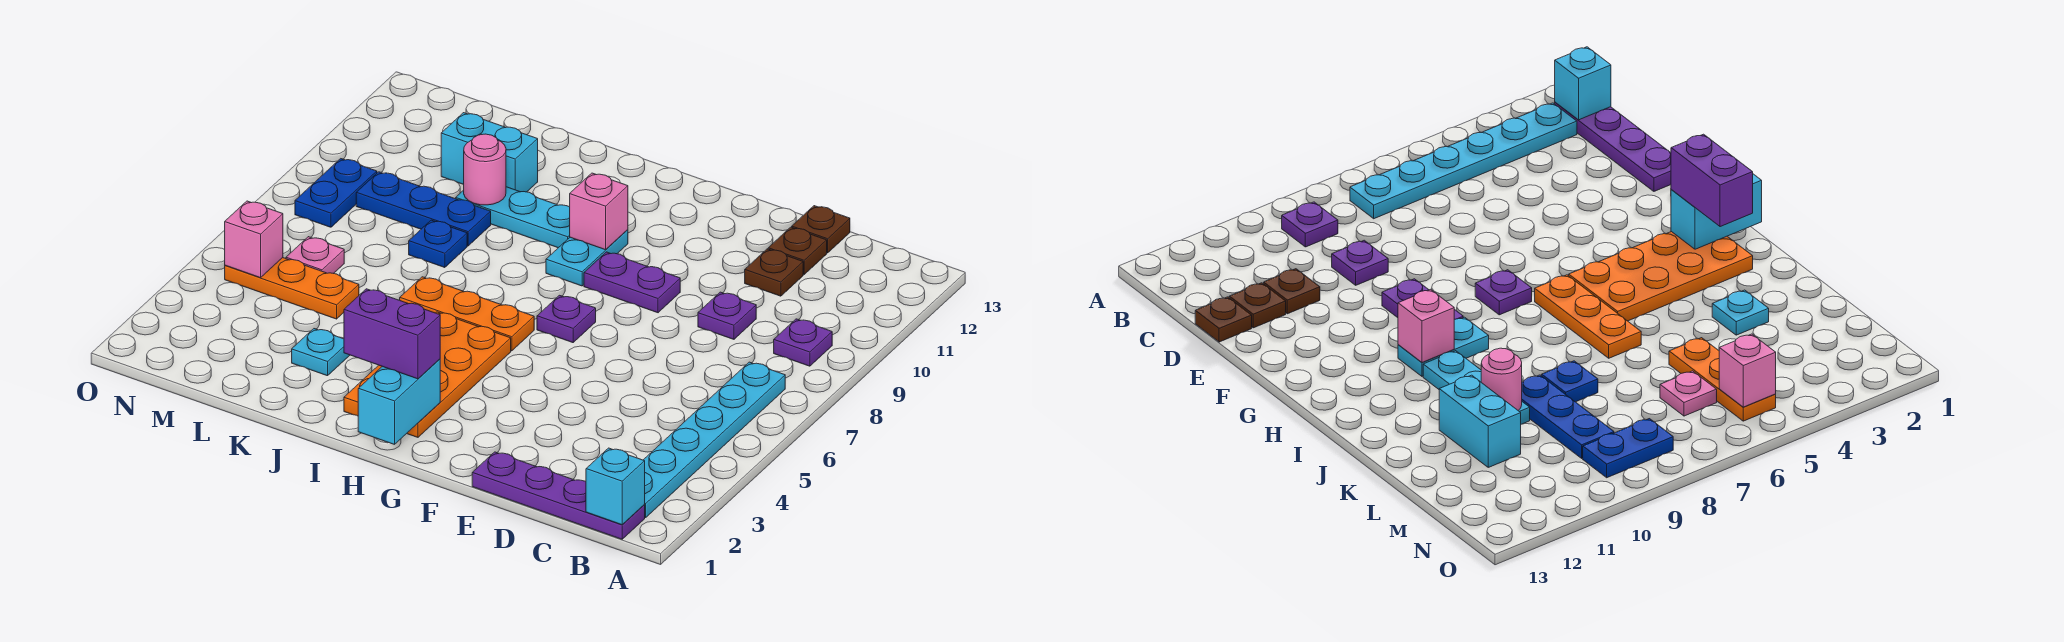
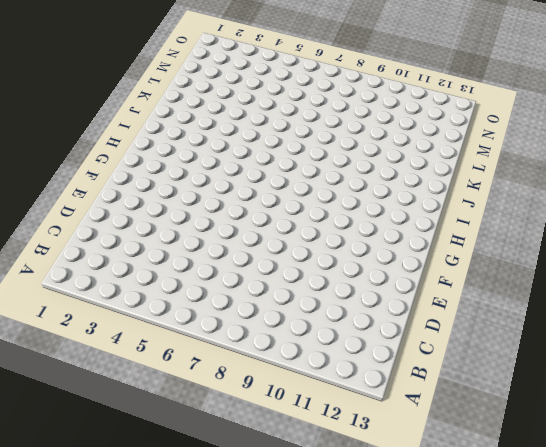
none -> purple 1x4 plate [472,452,645,539]
none -> cyan 1x6 plate [644,362,785,518]
none -> purple 1x1 plate [774,319,832,366]

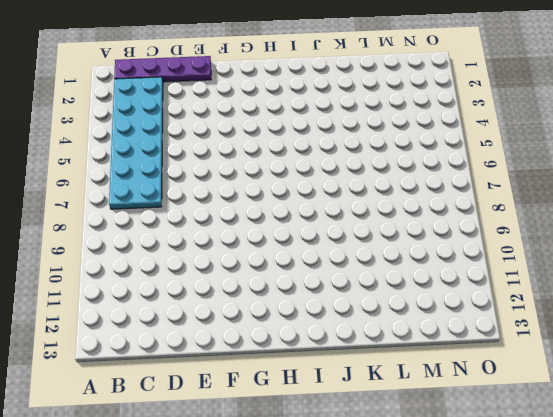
cyan 2x6 plate [109,77,163,209] -> cyan 1x6 plate [644,362,785,518]
none -> purple 1x1 plate [774,319,832,366]
none -> purple 1x1 plate [698,292,756,339]
none -> brown 1x1 plate [745,249,803,296]

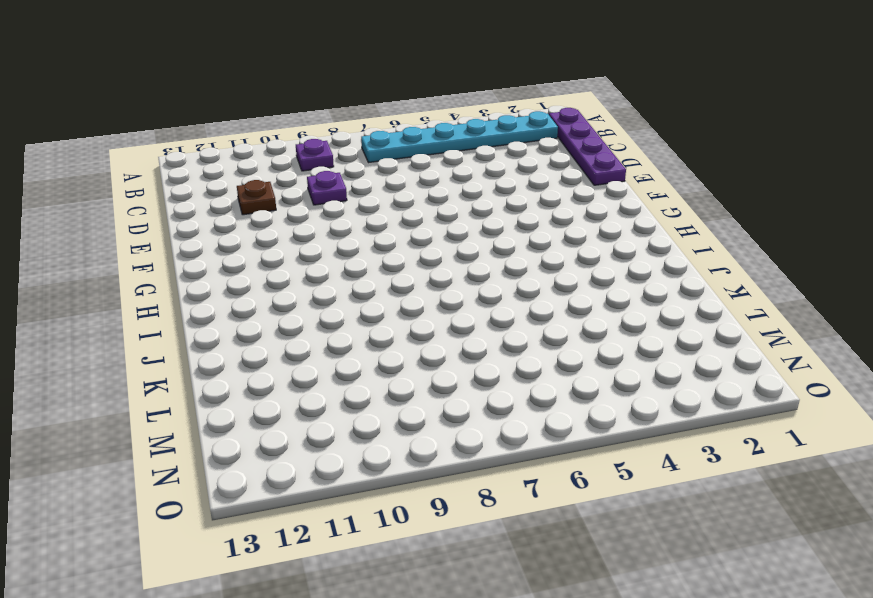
none -> brown 1x1 plate [768,227,827,274]
none -> brown 1x1 plate [792,206,850,253]
none -> purple 1x2 plate [584,252,680,313]

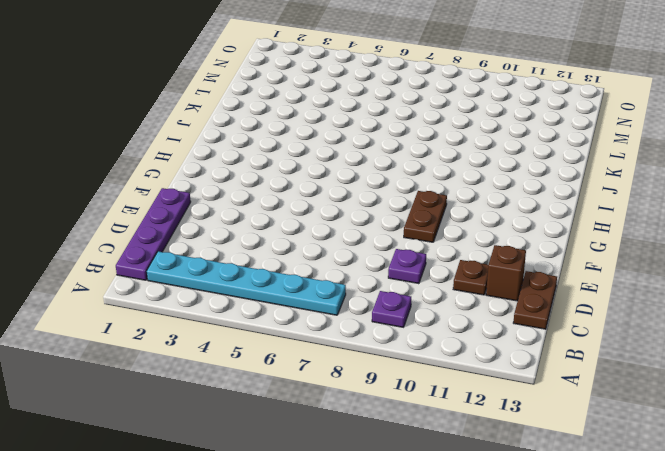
brown 1x2 plate [513,271,557,329] -> brown 1x1 plate [792,206,850,253]
brown 1x1 brick [486,245,526,301] -> brown 1x1 plate [768,227,827,274]
brown 1x2 plate [404,191,447,242] -> purple 1x2 plate [584,252,680,313]
none -> purple 1x1 plate [537,295,596,343]
none -> orange 2x4 plate [344,312,511,437]
none -> orange 1x3 plate [400,277,534,351]

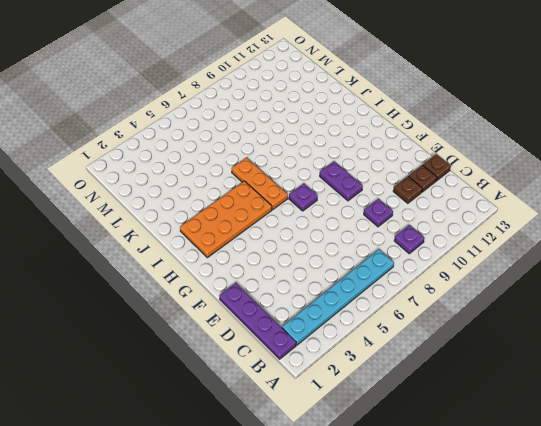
none -> cyan 1x2 plate [546,230,628,286]
none -> cyan 1x3 plate [456,187,570,248]
none -> cyan 1x1 plate [292,329,350,376]

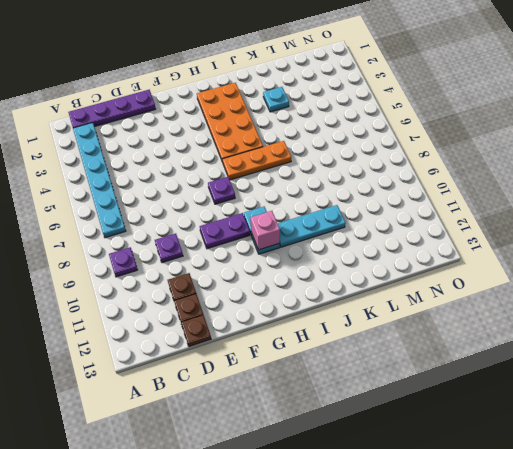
none -> blue 1x1 plate [409,220,467,268]
none -> blue 1x3 plate [356,172,491,246]
none -> cyan 1x2 brick [441,113,538,192]

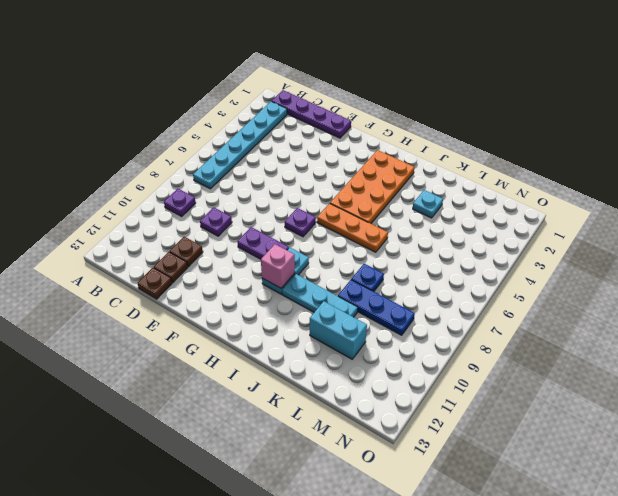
none -> orange 1x3 plate [225,258,359,319]
none -> pink 1x1 plate [286,237,344,274]
none -> blue 1x2 plate [295,159,377,227]

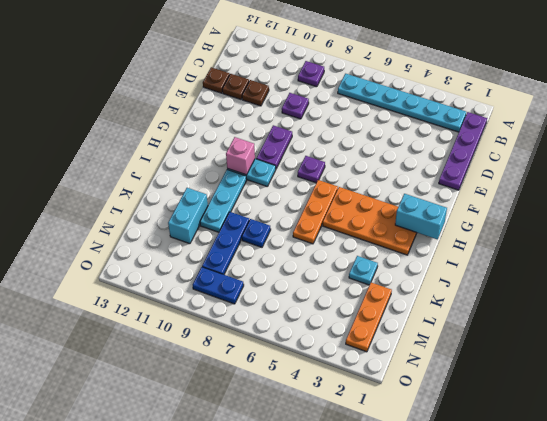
orange 1x3 plate [346,282,392,352] -> orange 1x3 plate moved to [225,258,359,319]
none -> pink 1x1 plate [286,237,344,274]
none -> cyan 1x1 brick [586,448,645,525]
none -> pink 1x1 round brick [464,134,506,205]

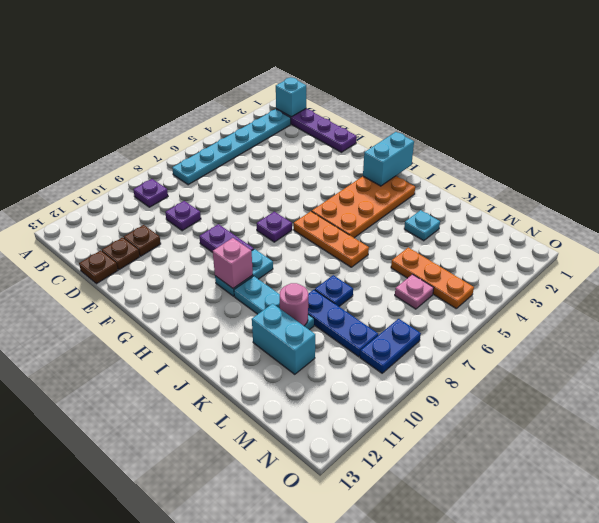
none -> pink 1x1 brick [225,201,283,278]
none -> purple 1x2 brick [344,289,440,379]

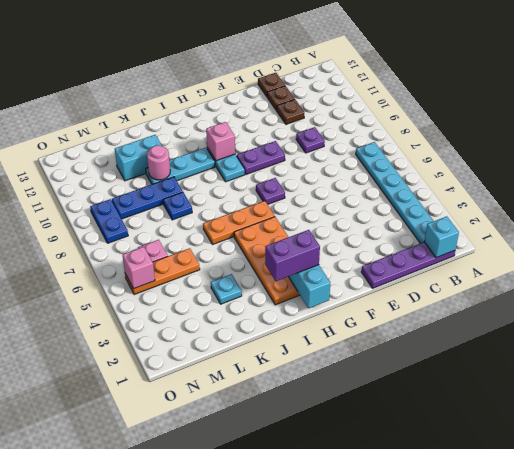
none -> purple 1x1 plate [774,319,832,366]

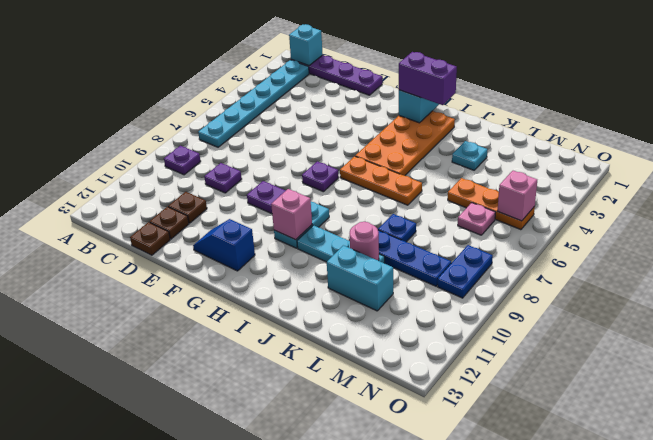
blue 1x2 slope [193,219,255,271] -> none

